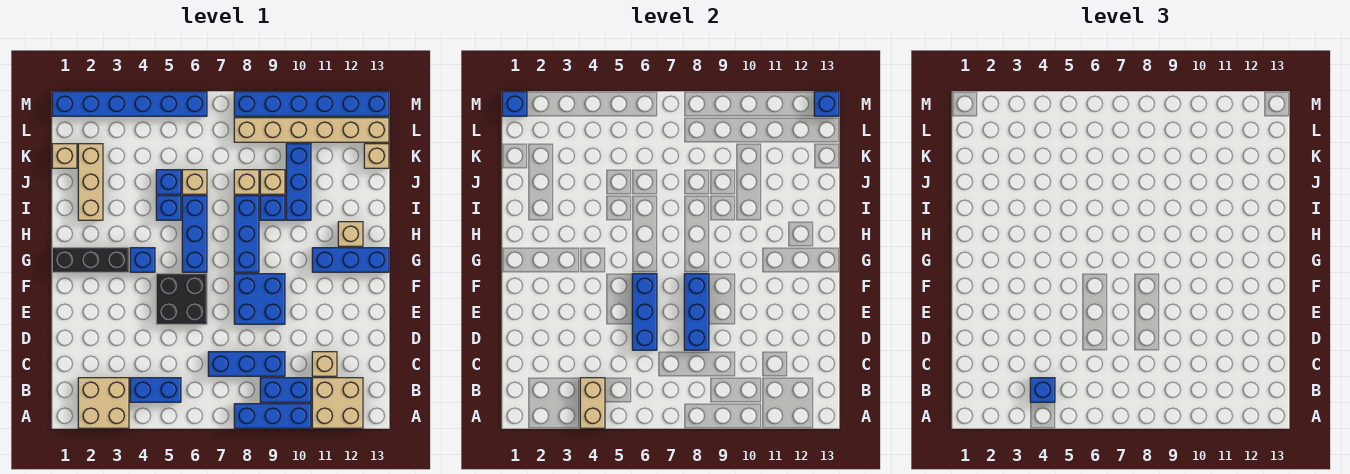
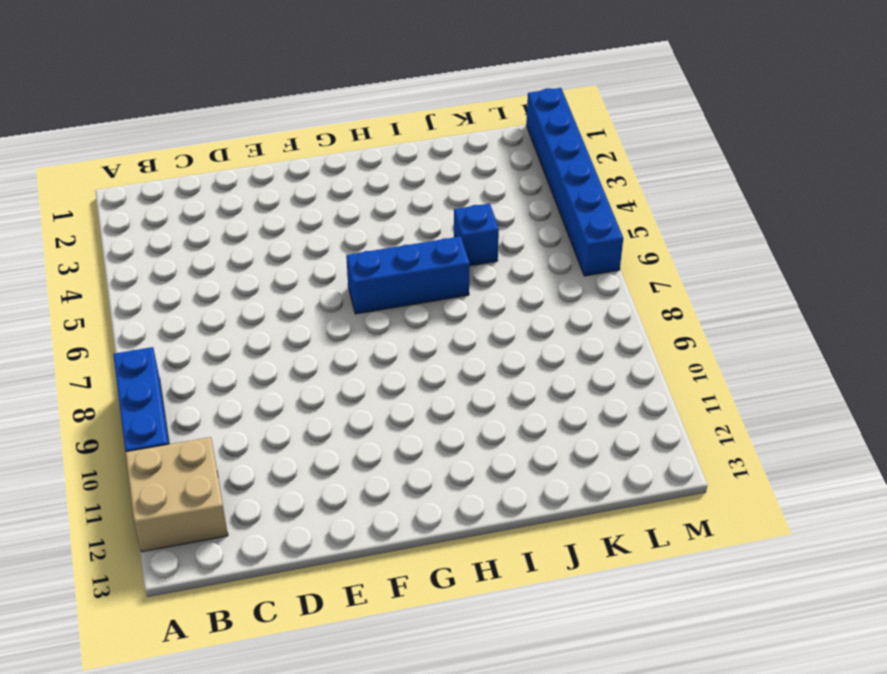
none -> tan 2x2 brick [78,378,129,428]
none -> blue 1x2 brick [130,378,181,402]
none -> blue 1x2 brick [260,378,311,402]
none -> blue 1x3 brick [208,352,285,376]

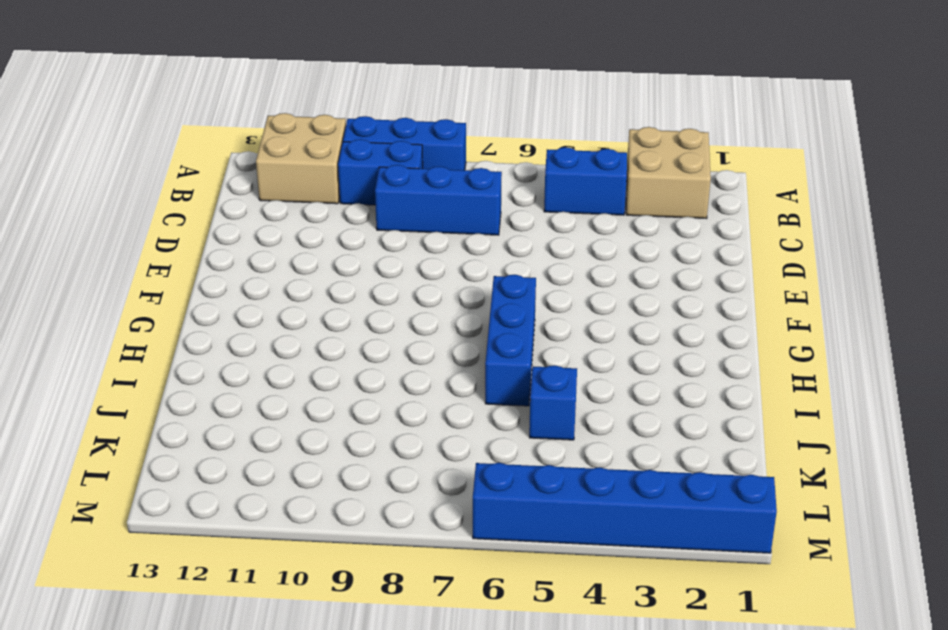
none -> tan 1x1 brick [312,352,337,376]
none -> black 2x2 brick [156,274,207,324]
none -> blue 2x2 brick [234,274,285,324]
none -> black 1x3 brick [52,248,129,272]

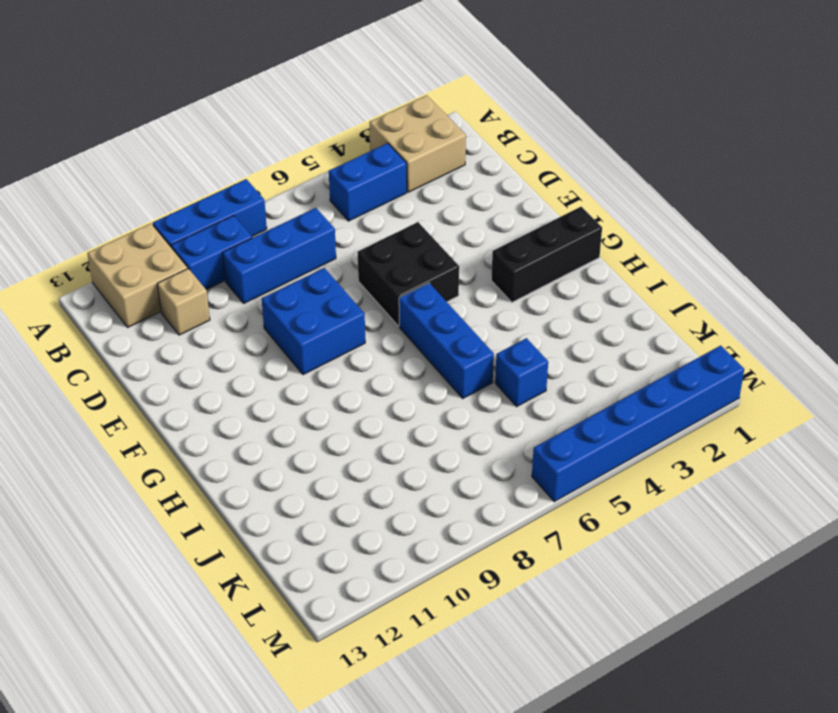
none -> blue 1x1 brick [130,248,155,272]
none -> blue 1x3 brick [234,196,259,272]
none -> blue 1x3 brick [312,248,389,272]
none -> tan 1x1 brick [338,222,363,246]

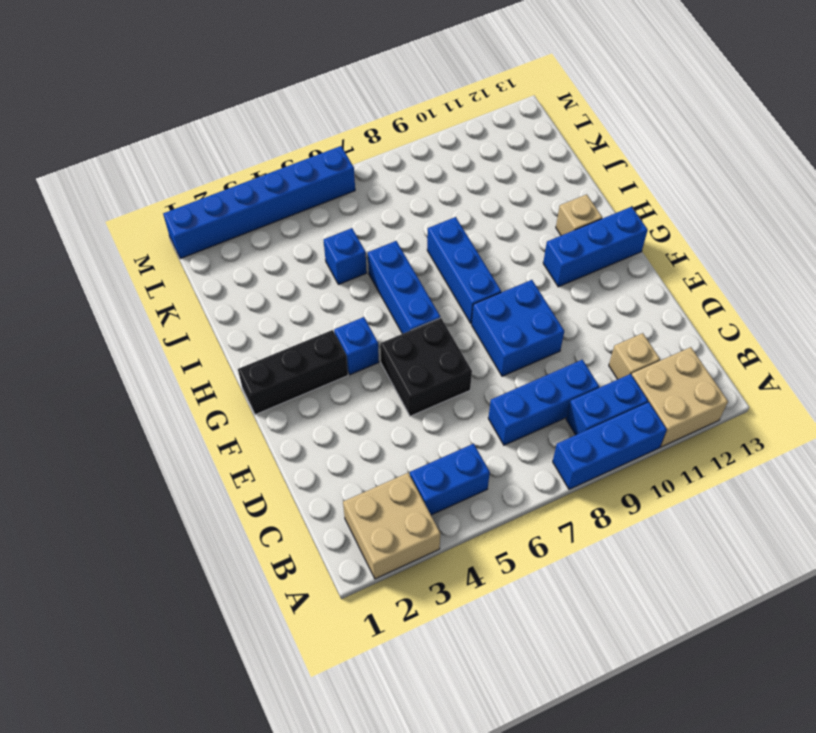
none -> tan 1x3 brick [78,144,103,220]
none -> blue 1x1 brick [156,196,181,220]
none -> blue 1x1 brick [260,196,285,220]
none -> blue 1x3 brick [286,144,311,220]

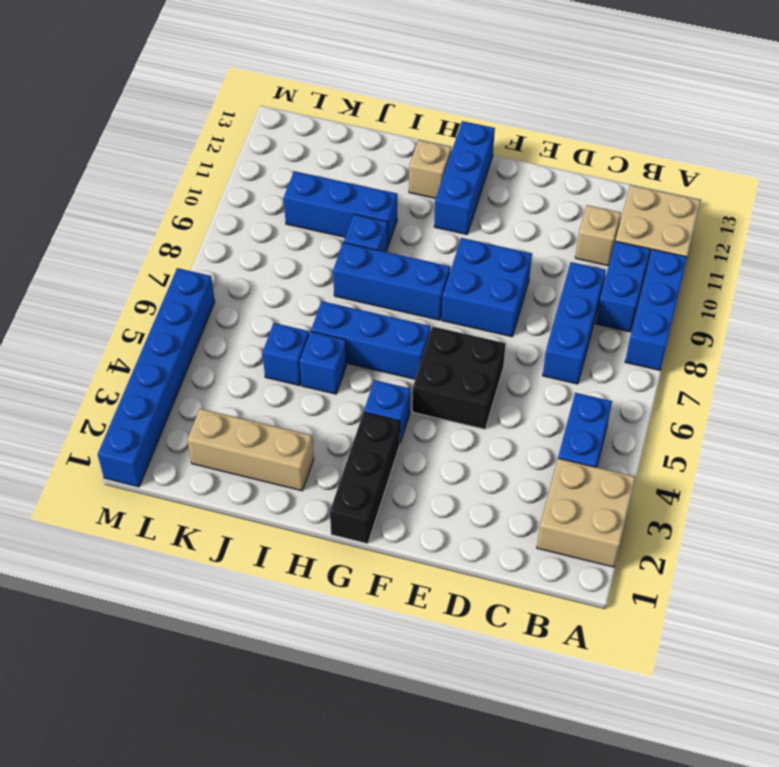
none -> tan 1x1 brick [182,170,207,194]
none -> tan 1x1 brick [234,170,259,194]
none -> tan 1x1 brick [260,170,285,194]
none -> tan 1x1 brick [52,144,77,168]

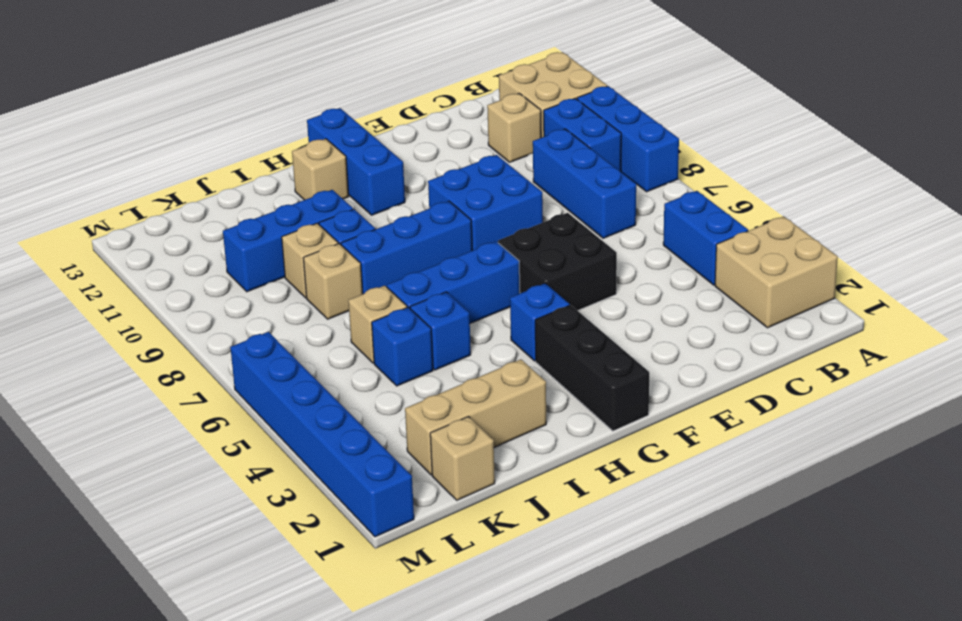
none -> tan 1x1 brick [364,144,389,168]
none -> tan 1x6 brick [234,118,389,142]
none -> blue 1x6 brick [234,92,389,116]
none -> tan 1x2 brick [580,378,605,428]

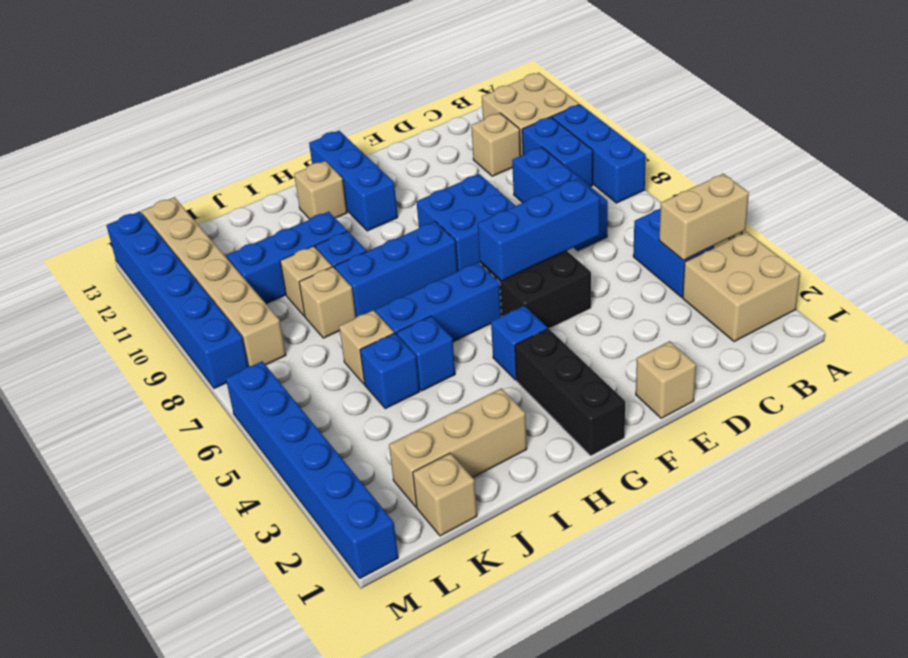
tan 1x1 brick [636,341,696,418] -> tan 1x1 brick moved to [364,144,389,168]
none -> blue 1x3 brick [684,274,709,350]
none -> blue 1x1 brick [502,92,527,116]
none -> blue 1x1 brick [814,92,839,116]
none -> blue 1x1 brick [1030,378,1055,402]

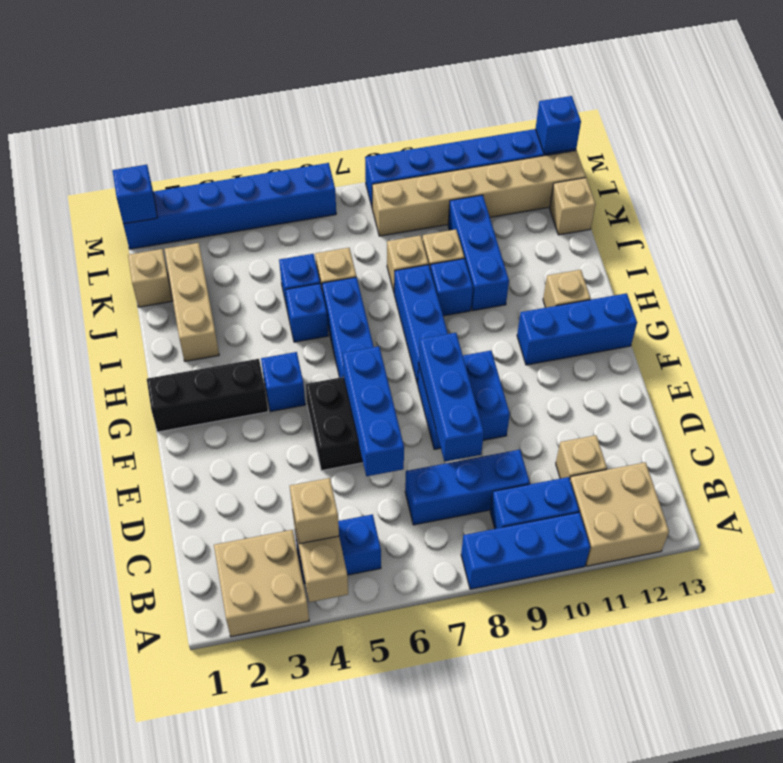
tan 1x1 brick [290,478,339,544] -> blue 1x1 brick [1030,378,1055,402]

